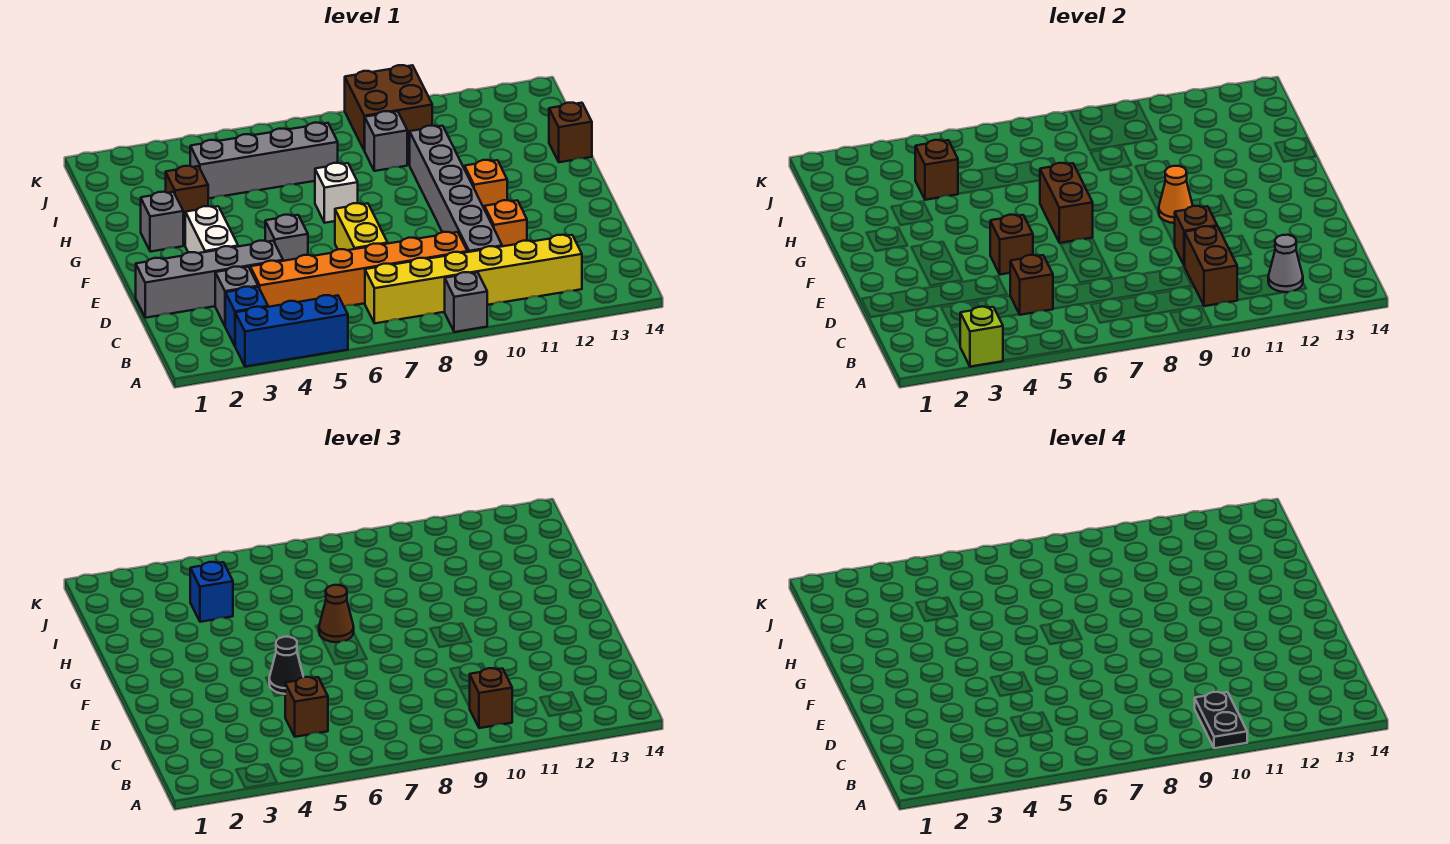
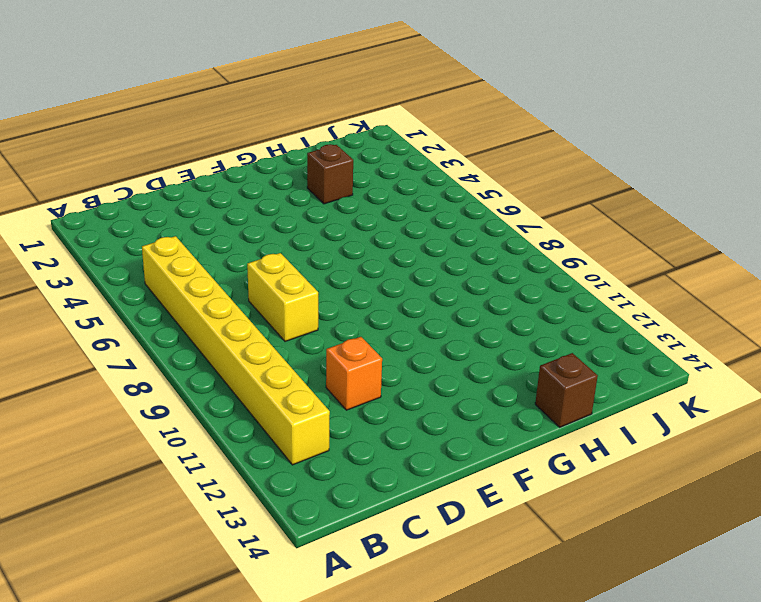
yellow 1x8 brick [142,236,330,465] -> yellow 1x6 brick [365,235,582,323]
yellow 1x2 brick [247,253,318,341] -> yellow 1x2 brick turned to [335,203,388,250]
none -> blue 1x3 brick [235,295,348,367]
none -> grey 1x1 brick [445,272,487,332]
none -> blue 1x1 brick [225,287,268,346]
none -> grey 1x1 brick [215,267,258,326]

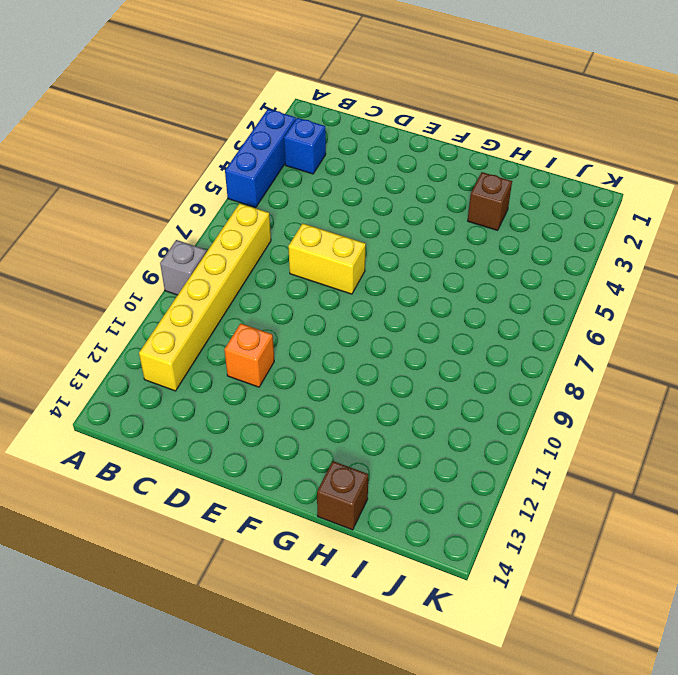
none -> grey 1x1 brick [215,267,258,326]
none -> orange 1x6 brick [250,232,467,307]
none -> grey 1x6 brick [410,126,502,252]
none -> grey 1x4 brick [136,241,283,318]

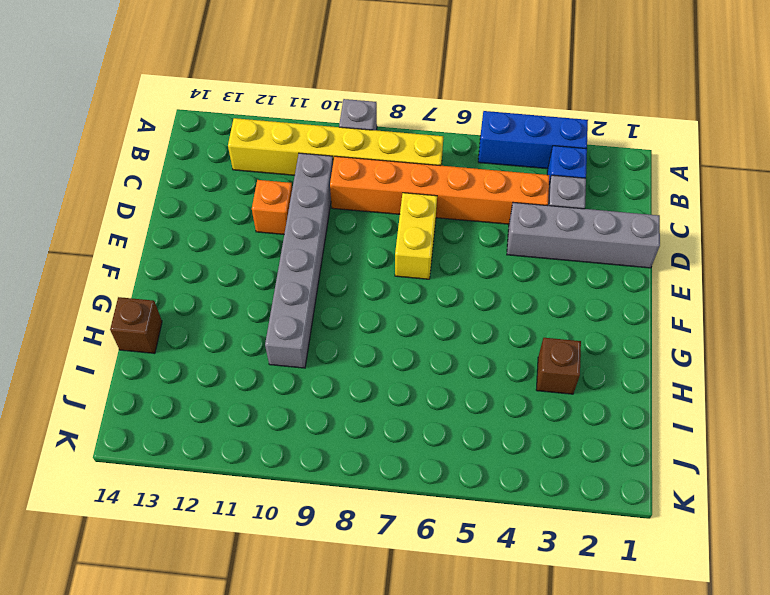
none -> white 1x2 brick [185,206,238,253]
none -> grey 1x1 brick [265,215,308,261]
none -> orange 1x1 brick [464,160,507,208]
none -> grey 1x1 brick [141,192,183,252]

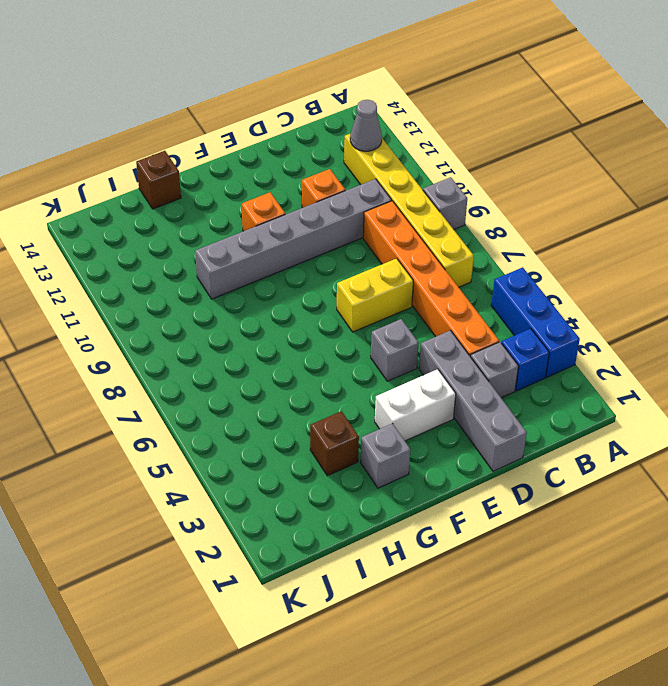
none -> white 1x1 brick [315,163,358,223]
none -> grey 1x4 brick [190,123,338,199]
none -> grey 1x1 brick [365,111,407,171]
none -> brown 2x2 brick [345,65,432,151]

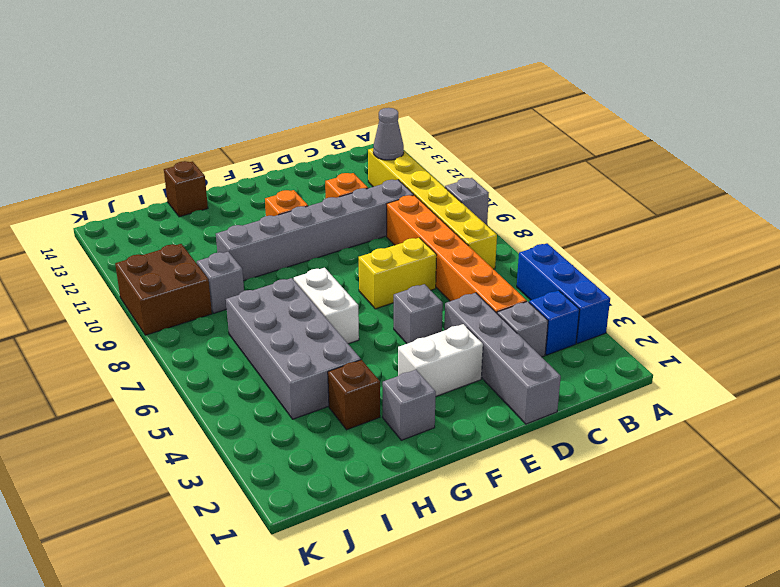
white 1x2 brick [294,268,359,344] -> white 1x1 brick [315,163,358,223]
grey 2x4 brick [226,278,361,419] -> grey 1x4 brick [190,123,338,199]
none -> lime 1x1 brick [960,307,1003,367]
none -> brown 1x2 brick [1185,226,1237,306]
none -> brown 1x1 brick [1010,255,1053,315]
none -> brown 1x1 brick [1175,206,1217,266]

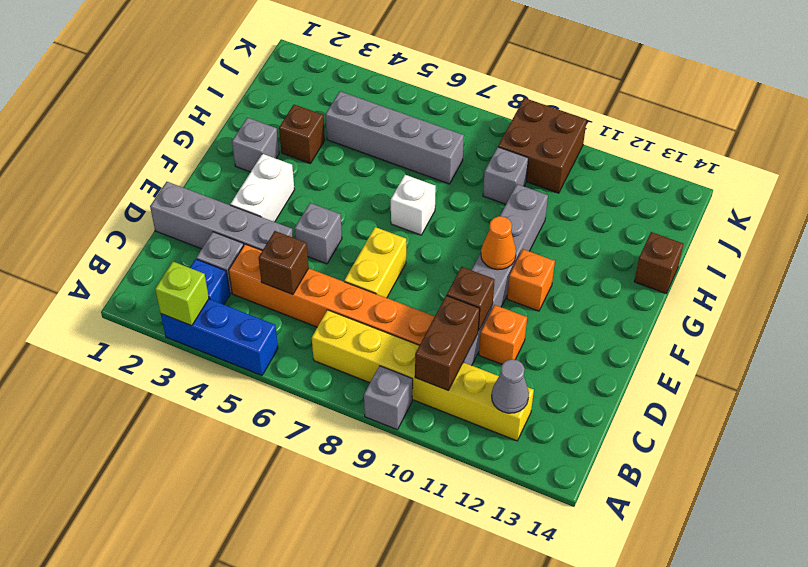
none -> brown 1x1 brick [990,215,1033,275]
none -> brown 1x2 brick [1040,163,1093,243]
none -> brown 1x1 brick [915,140,958,200]
none -> brown 1x1 brick [470,668,512,728]

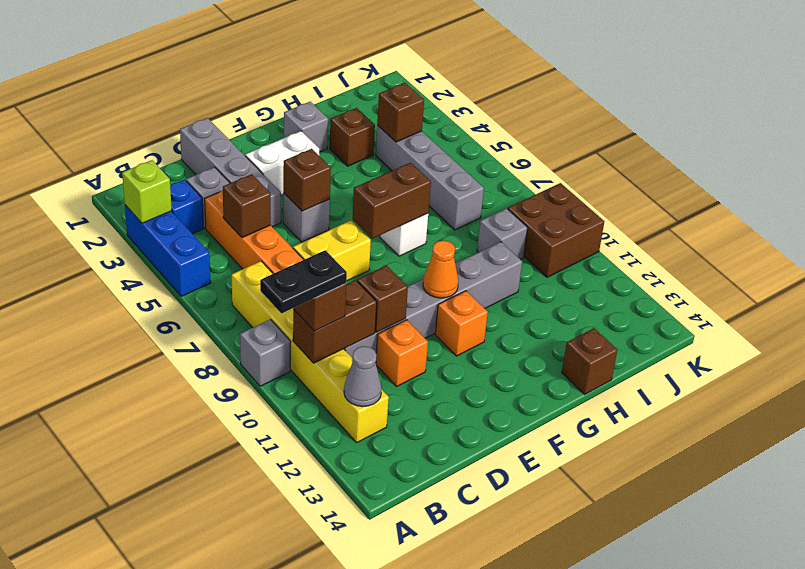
none -> brown 1x1 brick [285,677,328,737]
none -> black 1x1 cone [269,637,303,694]
none -> brown 1x1 cone [319,585,354,642]
none -> blue 1x1 brick [190,562,233,622]

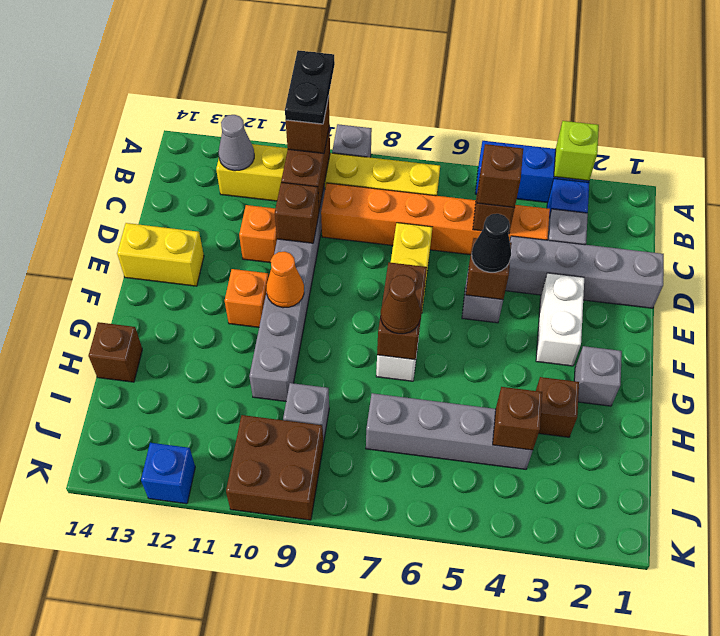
yellow 1x2 brick [117,223,204,286] -> none
blue 1x1 brick [141,443,195,504] -> blue 1x1 brick moved to [190,562,233,622]

